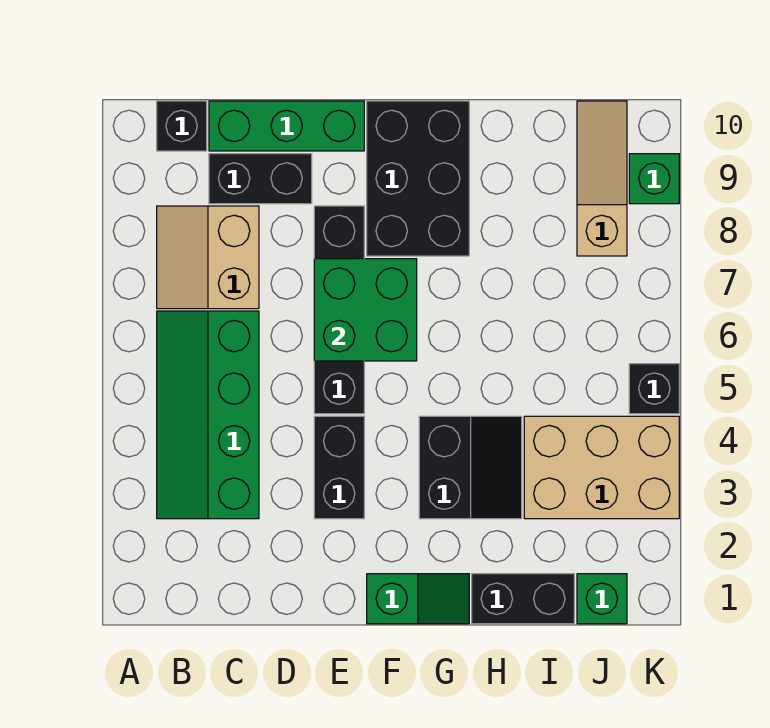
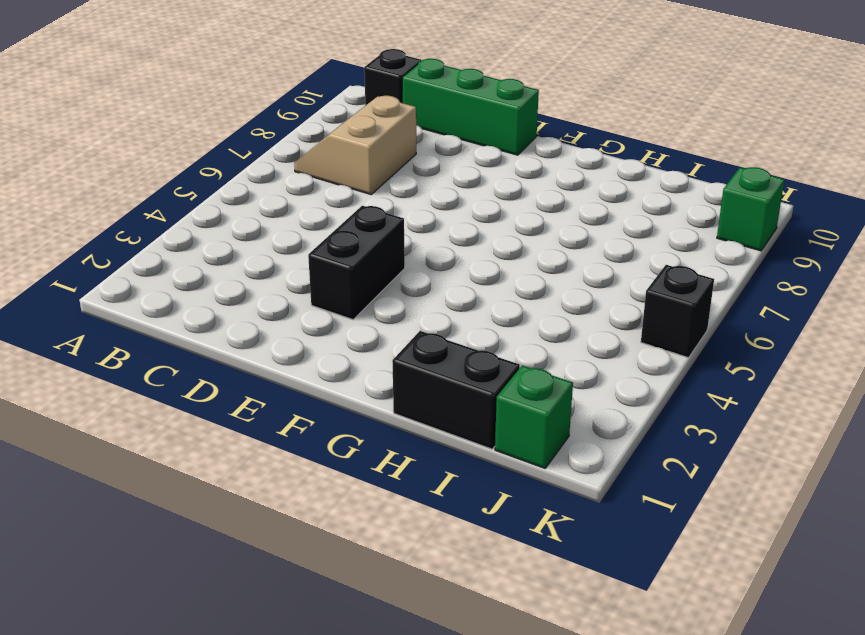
none -> green 2x4 slope [157,311,259,519]
none -> black 1x2 brick [209,154,312,204]
none -> black 1x4 brick [314,206,364,414]

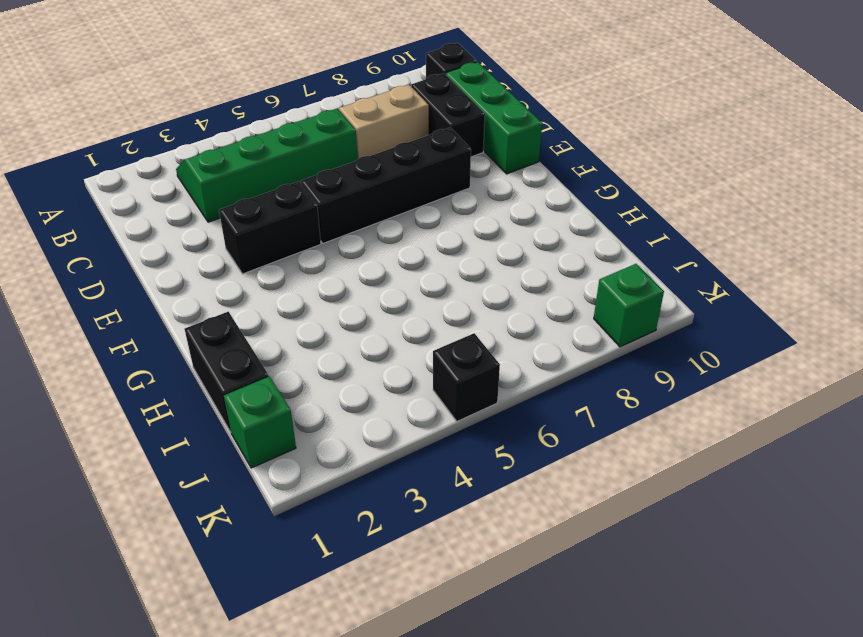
none -> green 1x2 slope [367,574,469,624]
none -> black 2x3 brick [367,101,469,256]
none -> black 2x2 slope [419,416,522,519]

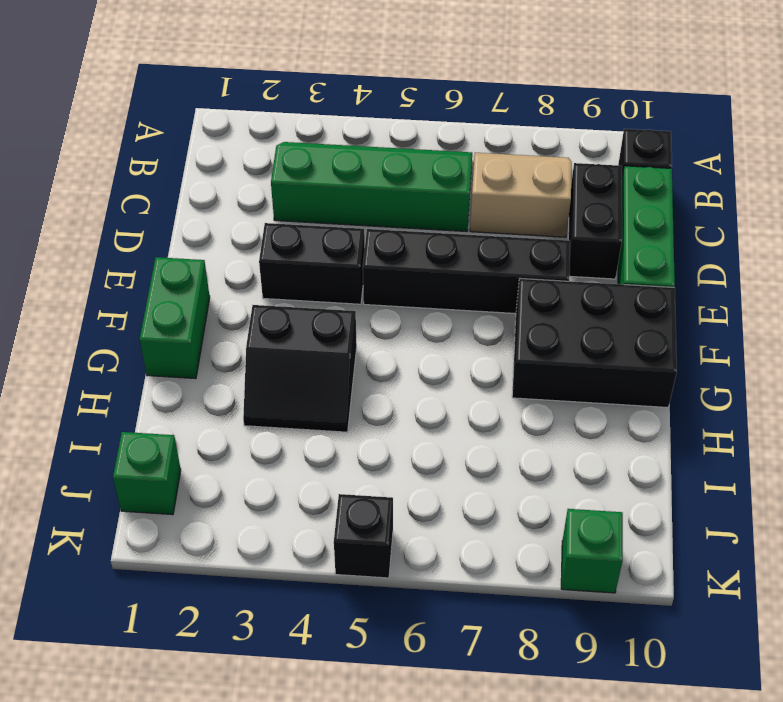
green 1x2 brick [140,257,210,379] -> green 1x2 slope [367,574,469,624]
none -> black 1x2 brick [472,574,574,624]
none -> tan 2x3 brick [524,416,679,519]
none -> tan 1x3 slope [577,101,627,256]

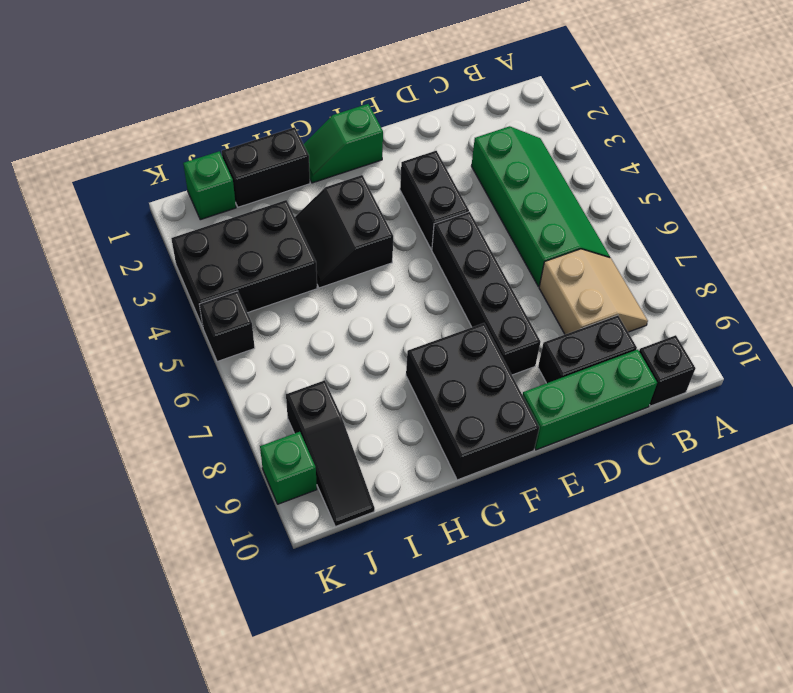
black 2x3 brick [171,200,317,327] -> tan 2x3 brick [524,416,679,519]
black 1x3 slope [286,380,375,526] -> tan 1x3 slope [577,101,627,256]
none -> green 2x2 brick [314,259,417,361]

